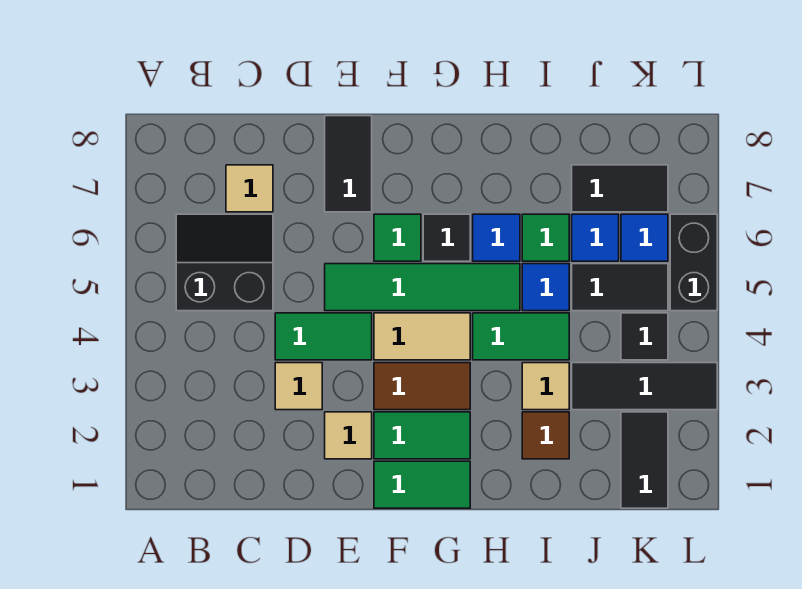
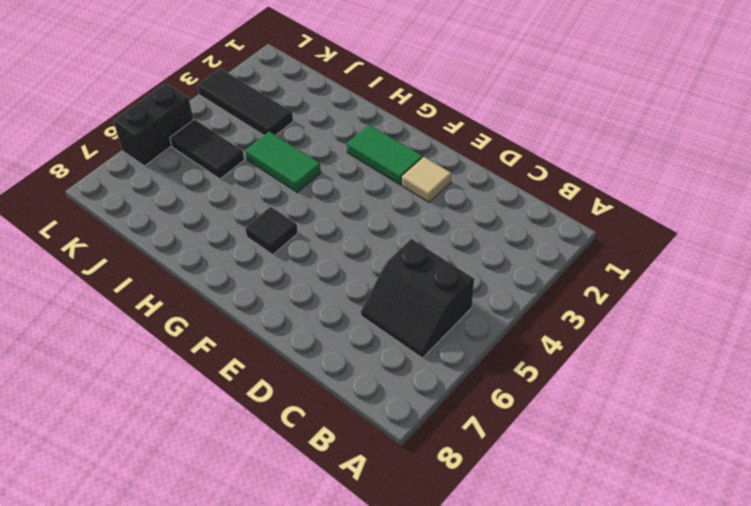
none -> tan 1x1 tile [226,165,273,212]
none -> tan 1x1 tile [275,363,322,410]
none -> green 1x2 tile [275,313,372,360]

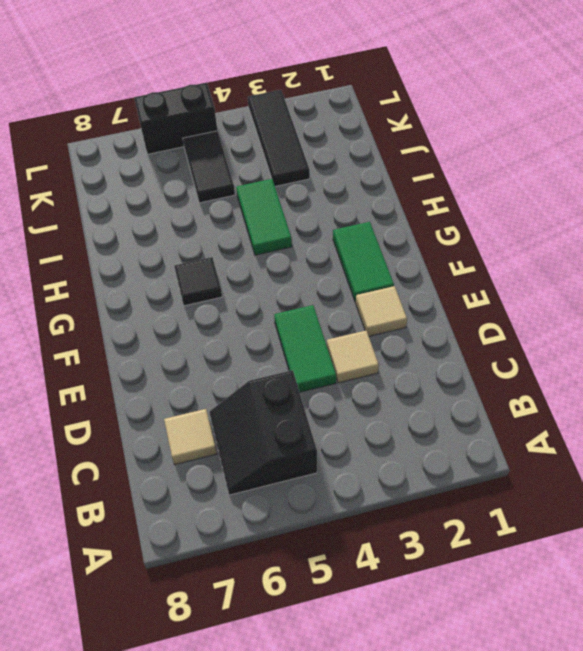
none -> green 1x4 tile [325,264,520,311]
none -> black 1x2 tile [325,116,372,212]
none -> green 1x2 tile [374,461,470,508]

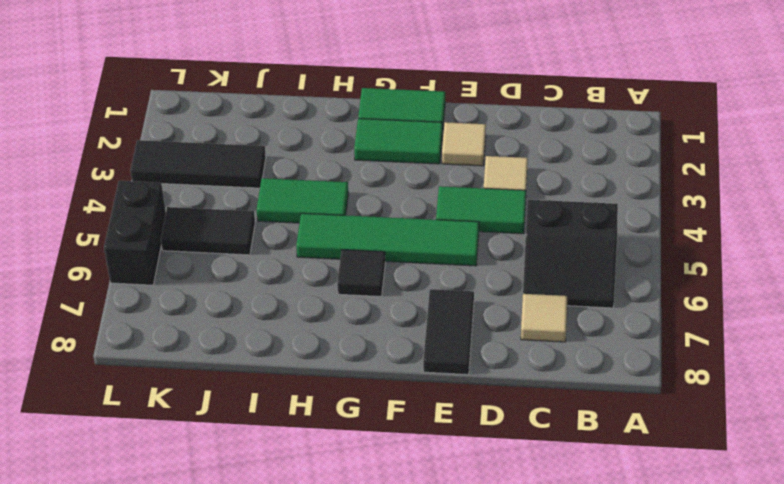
none -> brown 1x2 tile [374,363,470,410]
none -> tan 1x2 tile [374,313,470,360]
none -> green 1x1 tile [374,214,421,261]

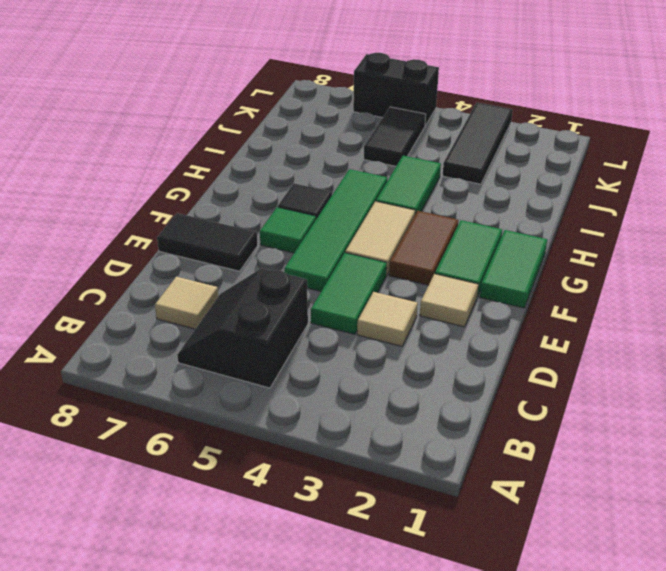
none -> blue 1x1 tile [473,214,520,261]
none -> brown 1x1 tile [522,412,569,459]
none -> tan 1x1 tile [522,363,569,410]

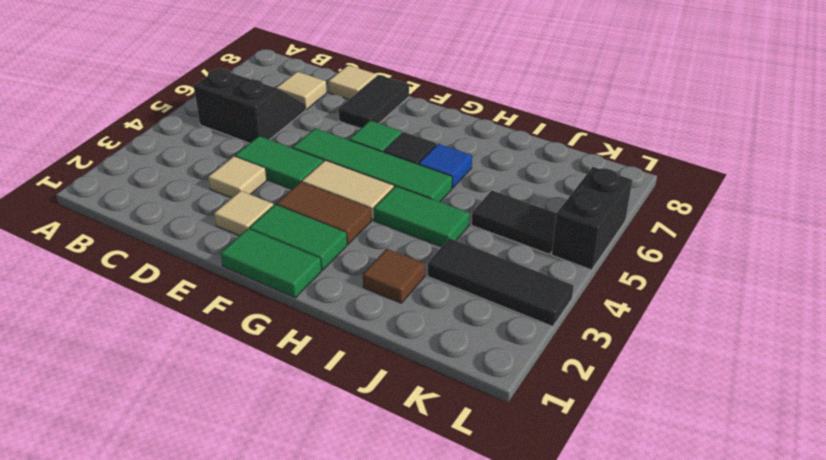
tan 1x1 tile [328,65,377,99] -> tan 1x1 tile moved to [522,363,569,410]
none -> blue 1x1 tile [522,264,569,311]
none -> green 1x1 tile [522,214,569,261]
none -> blue 1x1 tile [572,214,619,261]

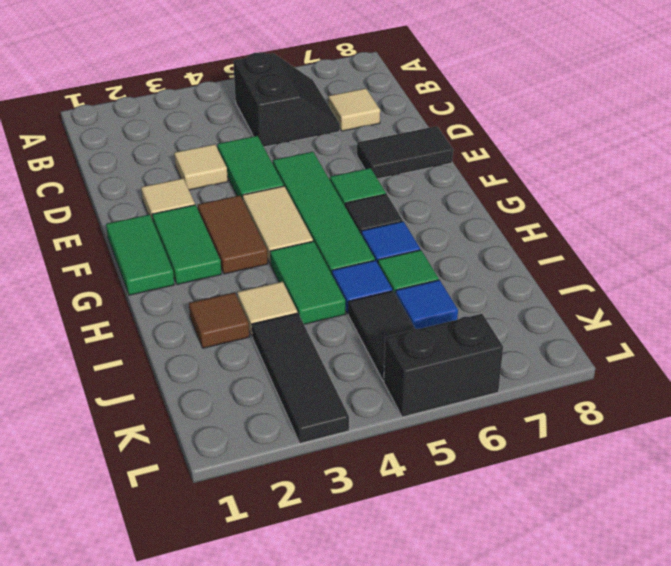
none -> black 1x2 tile [572,165,668,212]
none -> black 1x2 tile [621,412,668,508]
none -> black 1x1 tile [621,313,668,360]

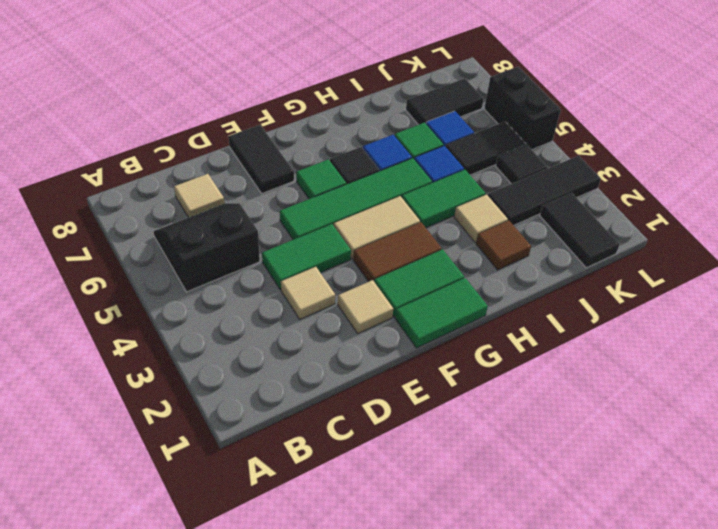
none -> blue 1x1 tile [621,214,668,261]

